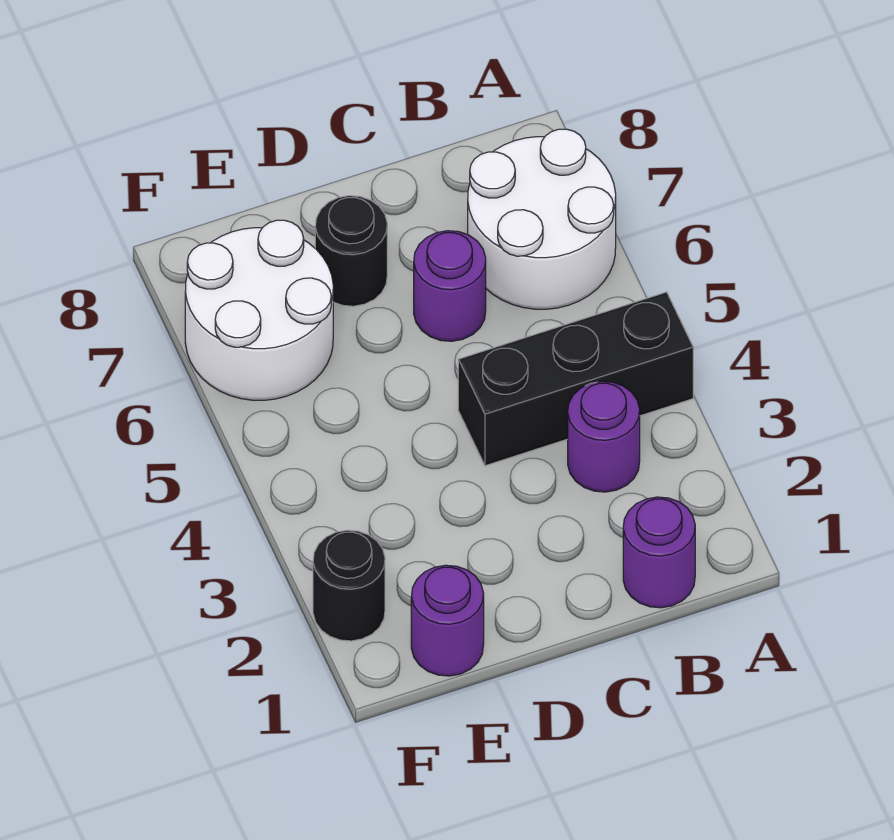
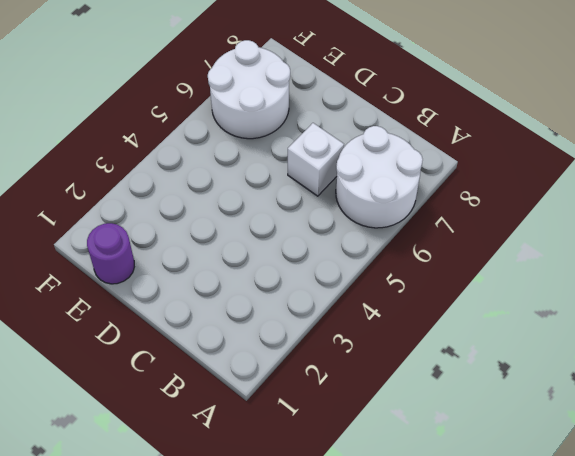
white 1x1 brick [288,123,344,196] -> purple 1x1 round brick [414,231,486,341]
none -> black 1x3 brick [458,292,693,466]
none -> purple 1x1 round brick [623,497,695,608]

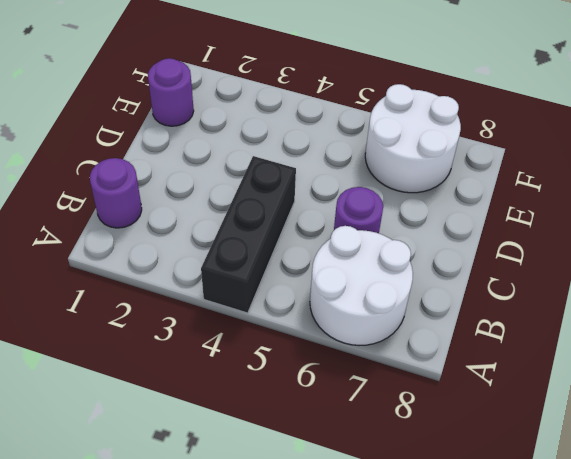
none -> purple 1x1 round brick [568,381,640,492]
none -> black 1x1 round brick [315,196,387,306]

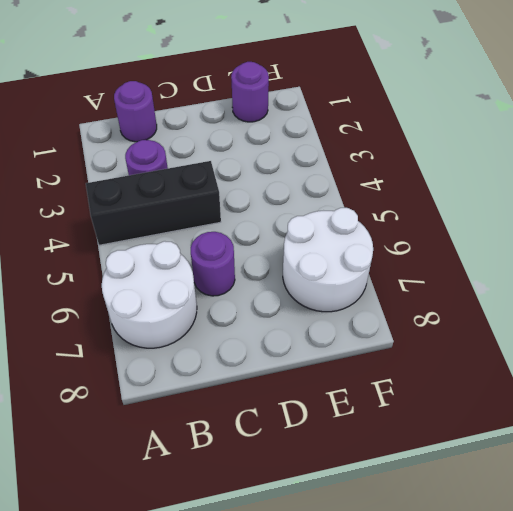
none -> black 1x1 round brick [315,196,387,306]
none -> black 1x1 round brick [313,530,385,641]

